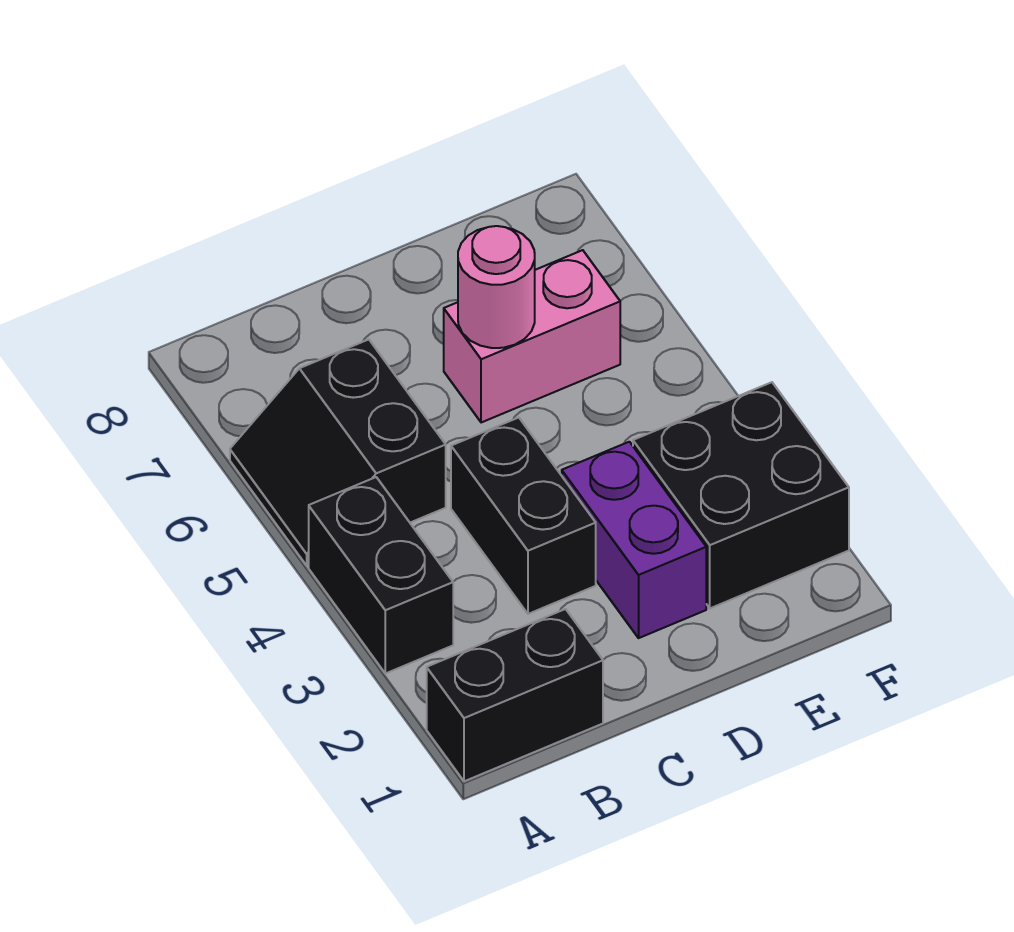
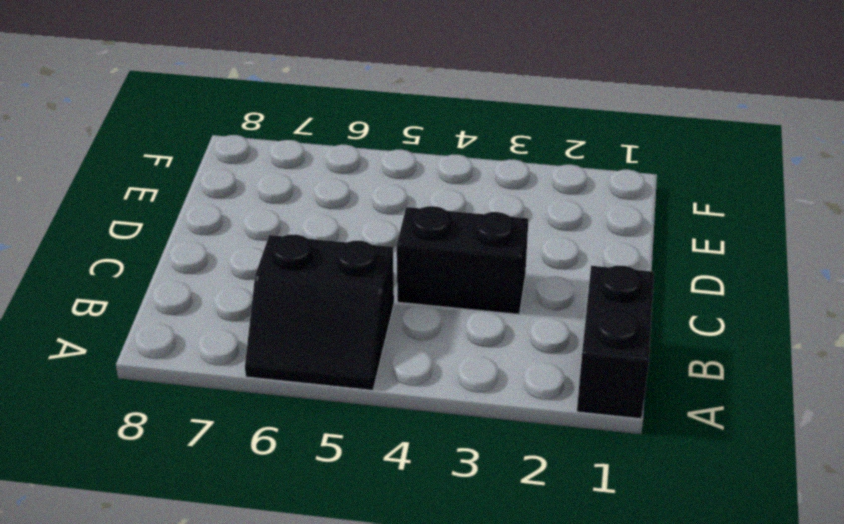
none -> black 1x2 brick [309,477,453,674]
none -> purple 1x2 brick [562,442,706,638]

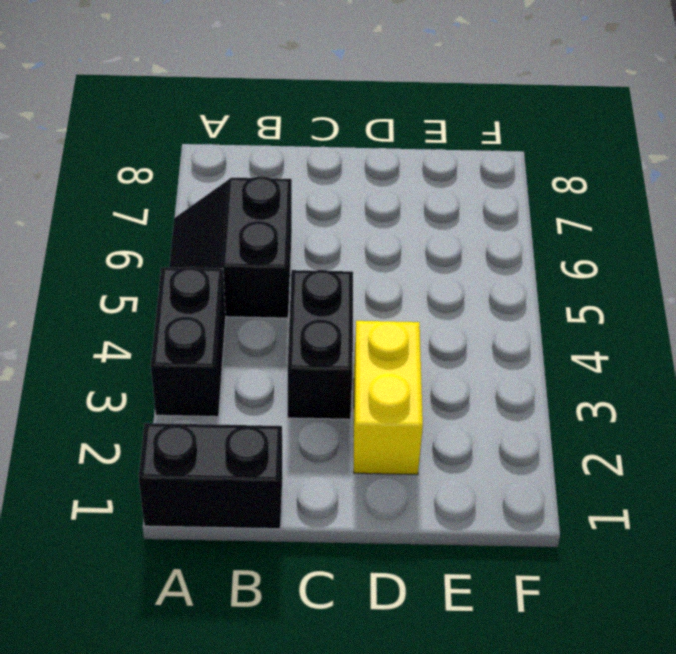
yellow 1x2 brick [354,321,423,475] -> purple 1x2 brick [562,442,706,638]
none -> pink 1x2 brick [444,250,620,423]
none -> black 2x2 brick [633,382,849,608]

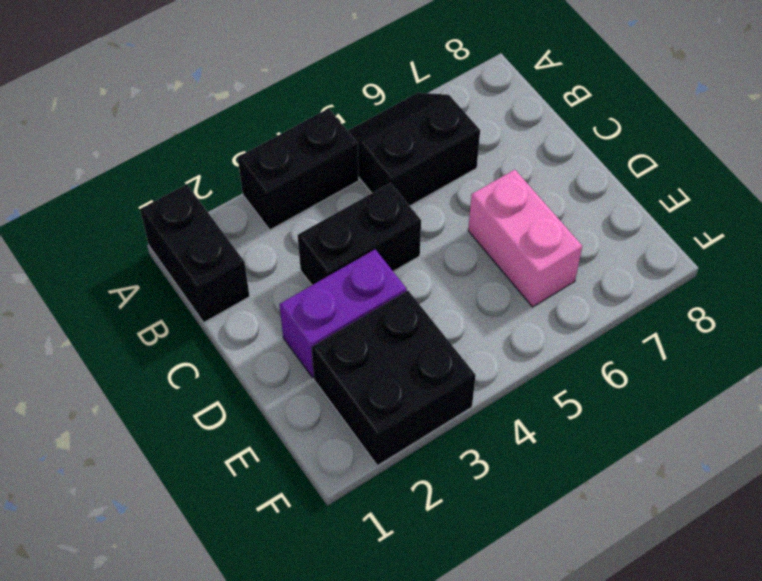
none -> pink 1x1 round brick [458,226,535,348]

